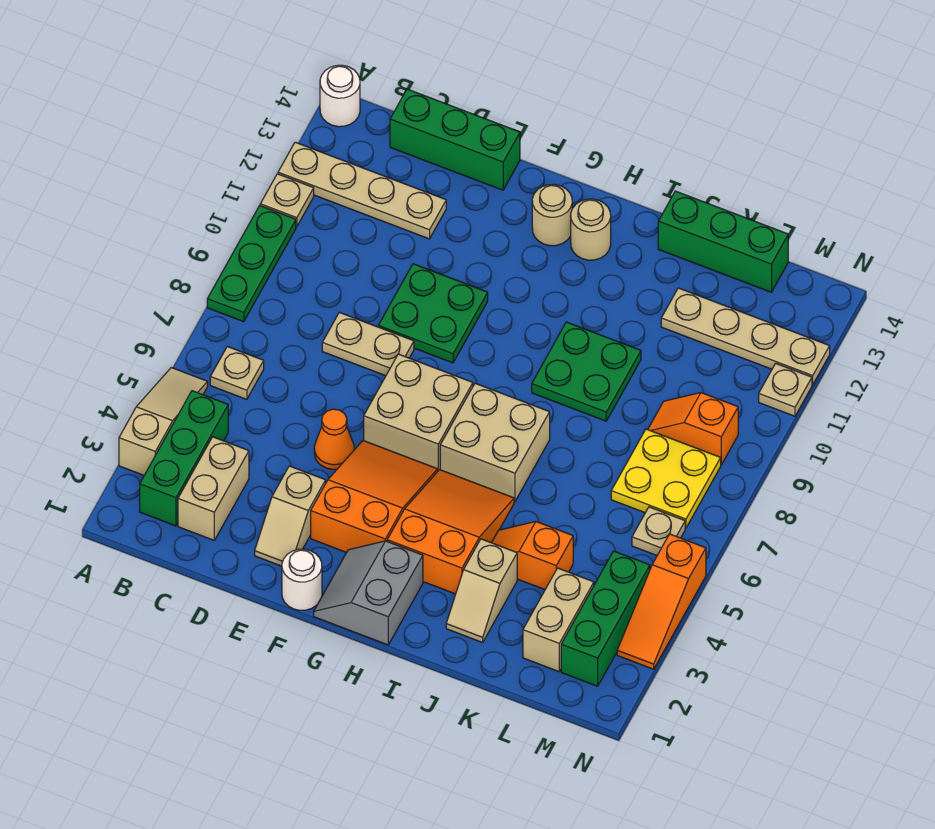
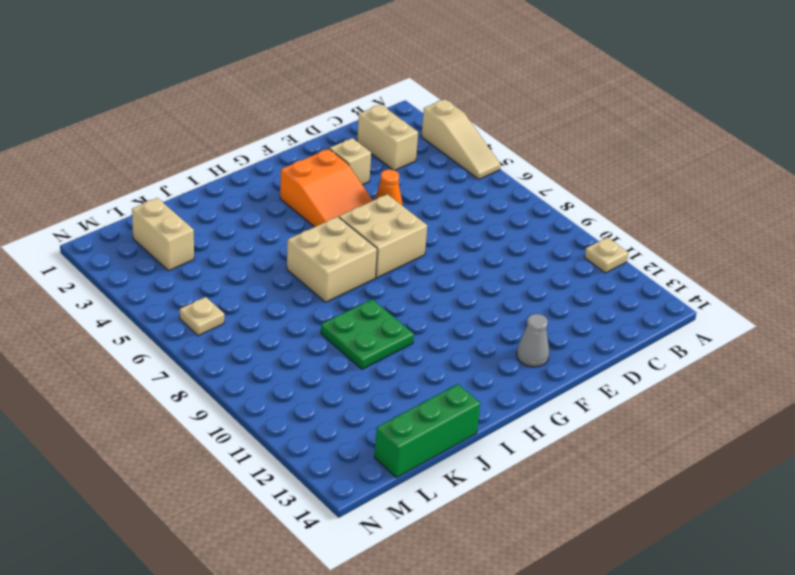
grey 1x1 cone [517,314,549,367] -> none
none -> green 1x3 plate [207,206,296,322]
none -> tan 1x4 plate [278,142,446,239]
none -> white 1x1 round brick [320,65,360,127]
none -> green 1x3 brick [140,391,228,526]

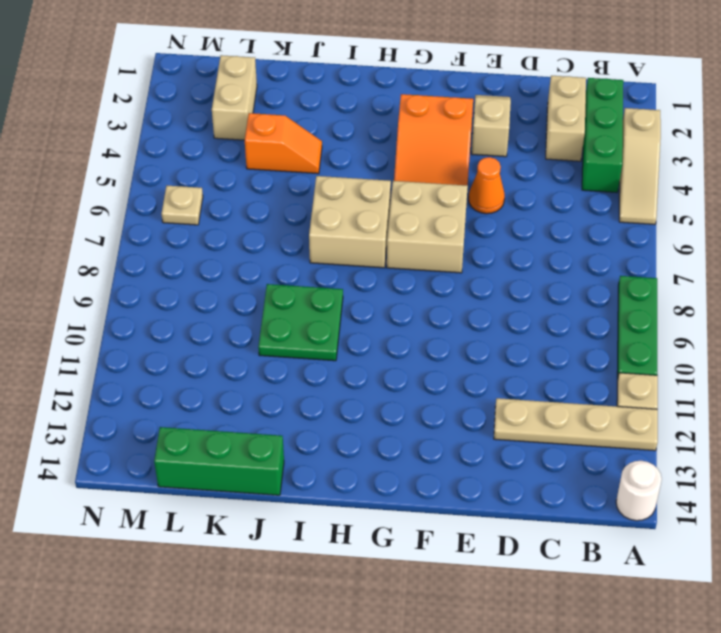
none -> tan 1x1 plate [210,347,264,399]
none -> green 1x3 brick [390,89,520,190]
none -> tan 1x2 plate [322,312,414,376]
none -> green 2x2 plate [378,264,488,363]

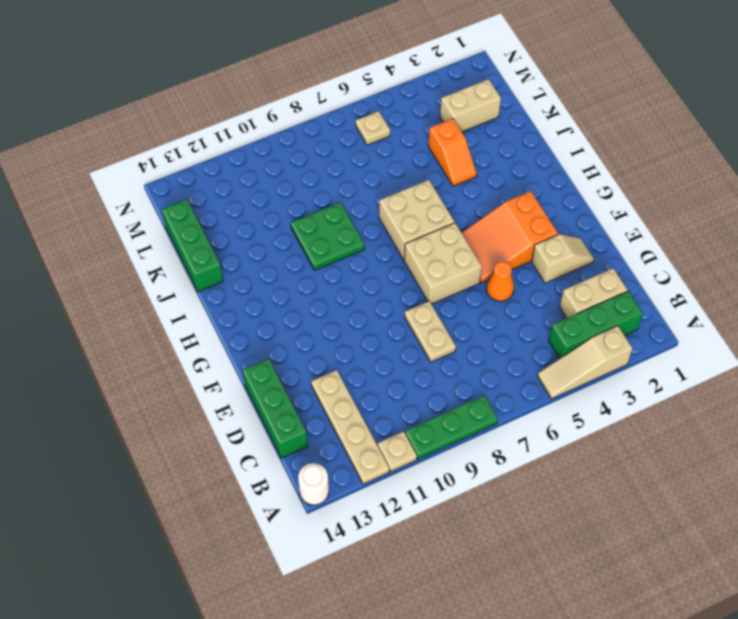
none -> tan 1x1 plate [210,347,264,399]
none -> green 2x2 plate [378,264,488,363]
none -> white 1x1 round brick [282,549,322,610]
none -> grey 2x2 slope [314,541,423,645]

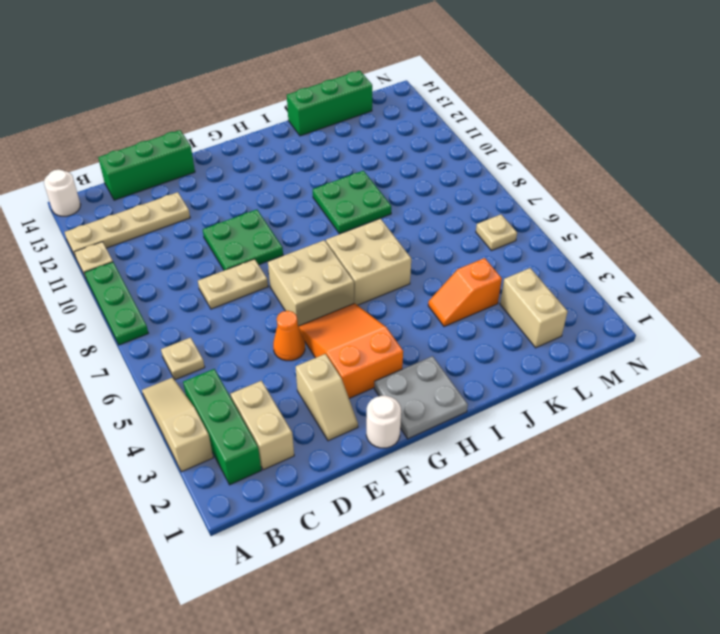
grey 2x2 plate [374,356,468,439] -> grey 2x2 slope [314,541,423,645]
none -> tan 1x1 round brick [532,184,572,246]
none -> orange 2x3 slope [387,470,514,594]
none -> tan 1x1 round brick [571,199,611,260]
none -> tan 1x2 slope [446,539,517,642]

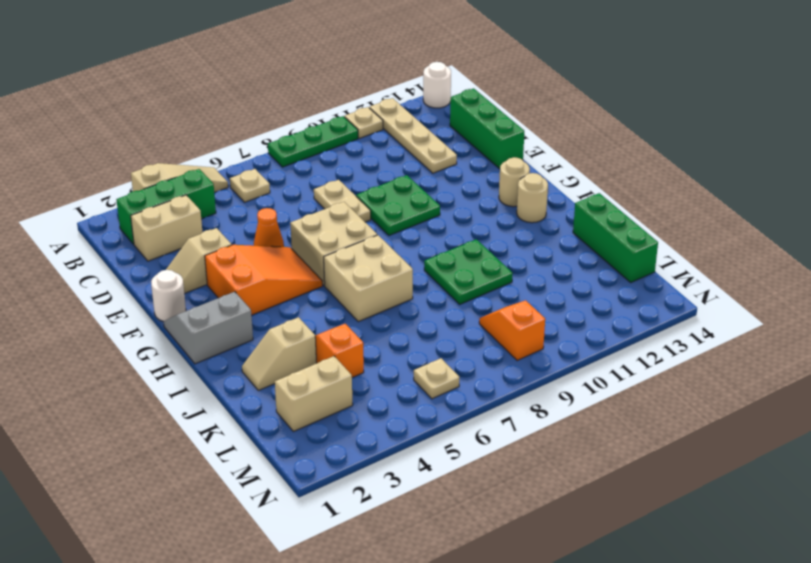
none -> orange 2x3 slope [387,470,514,594]
none -> tan 1x4 plate [661,288,830,385]
none -> yellow 2x2 plate [611,429,721,528]
none -> green 1x3 brick [561,551,650,686]

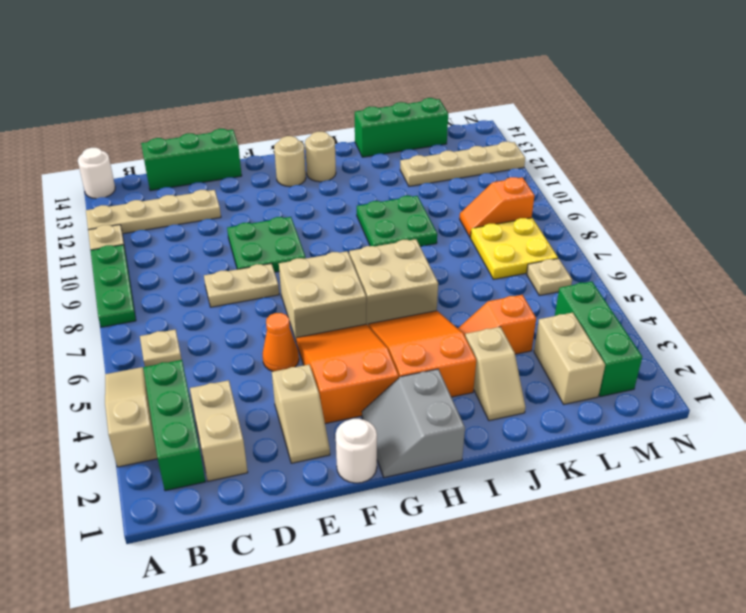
none -> orange 1x3 slope [617,534,706,669]
none -> tan 1x1 plate [759,363,812,416]

